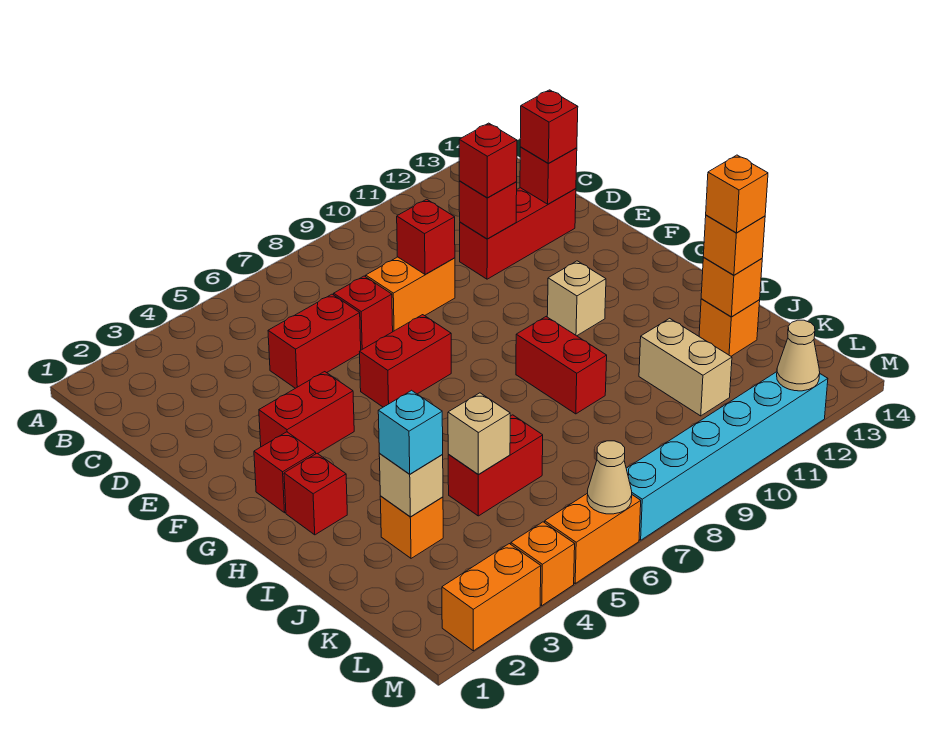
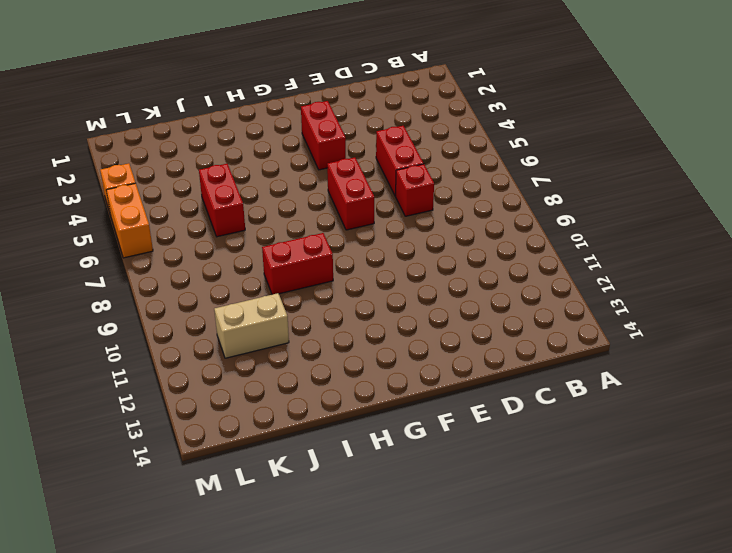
none -> orange 1x2 brick [366,257,455,331]
none -> red 1x3 brick [460,188,576,279]
none -> red 1x1 brick [254,432,316,513]
none -> tan 1x1 brick [547,261,606,336]

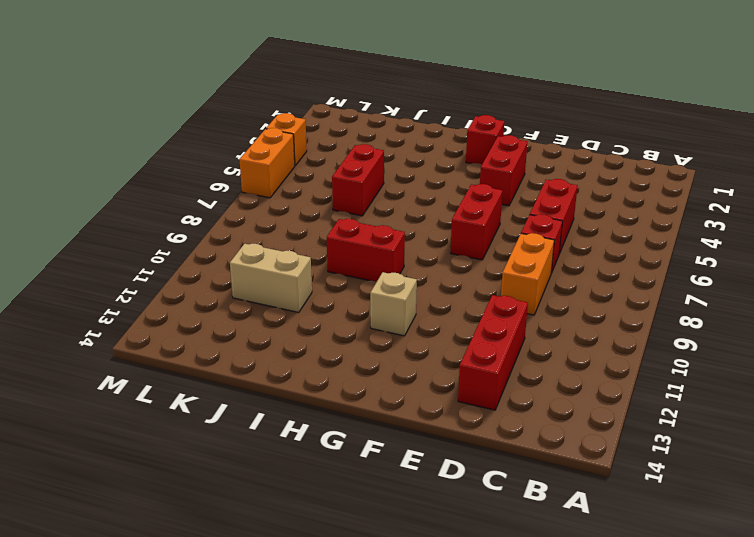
none -> red 1x1 brick [284,454,347,535]
none -> orange 1x1 brick [380,496,443,558]
none -> orange 1x1 brick [699,299,760,356]
none -> orange 1x2 brick [442,544,541,651]

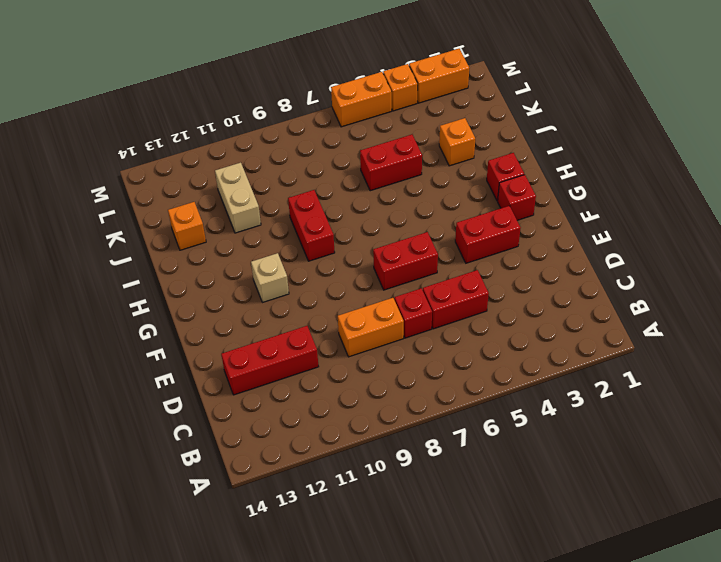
none -> cyan 1x6 brick [626,372,828,540]
none -> red 1x1 brick [397,199,455,274]
none -> red 1x1 brick [459,181,517,239]
none -> red 1x1 brick [520,147,577,204]

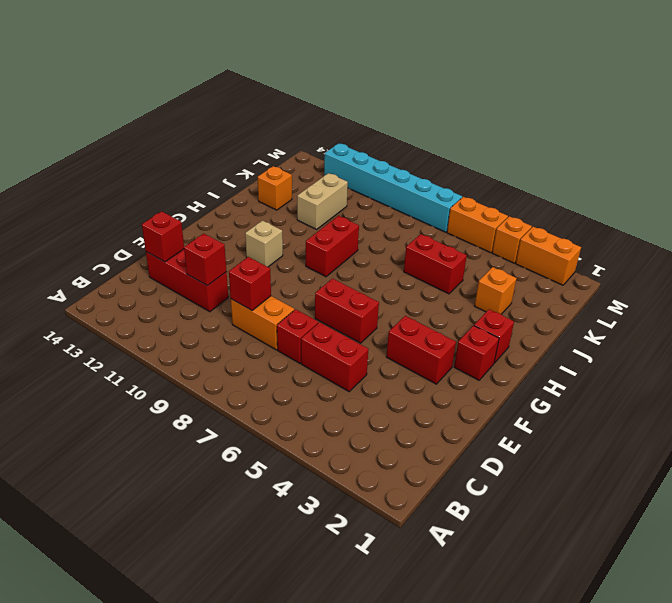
none -> tan 1x1 brick [379,454,443,517]
none -> tan 1x1 brick [448,393,510,474]
none -> orange 1x1 brick [701,258,762,317]
none -> tan 1x1 cone [587,441,632,514]

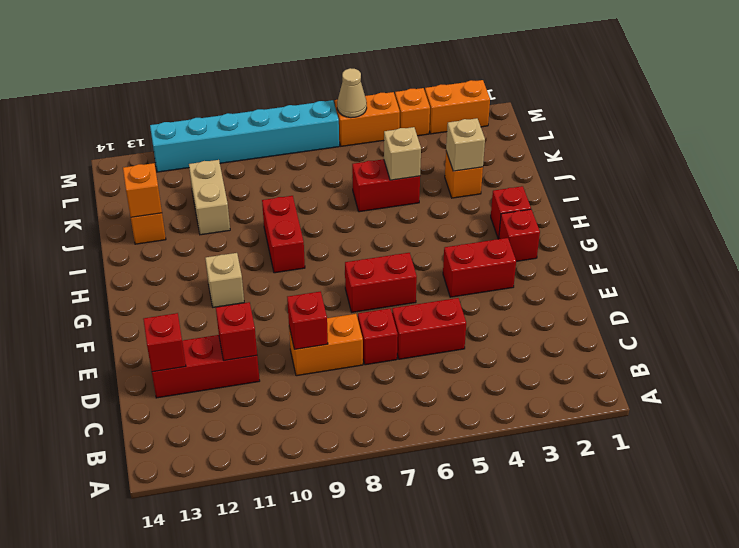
none -> tan 1x1 cone [777,320,820,391]
none -> red 1x1 brick [459,123,517,198]
none -> red 1x1 brick [520,90,578,164]
none -> cyan 1x1 brick [378,390,443,474]

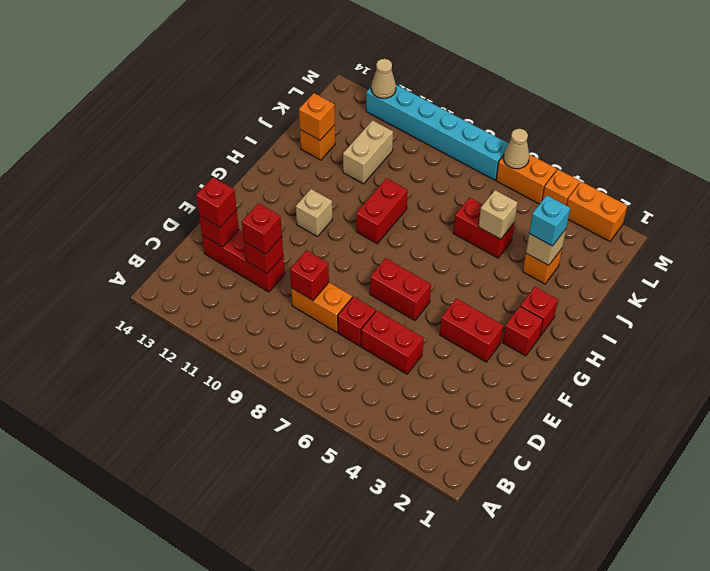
none -> orange 1x1 brick [703,215,765,275]
none -> orange 1x1 brick [706,155,768,233]

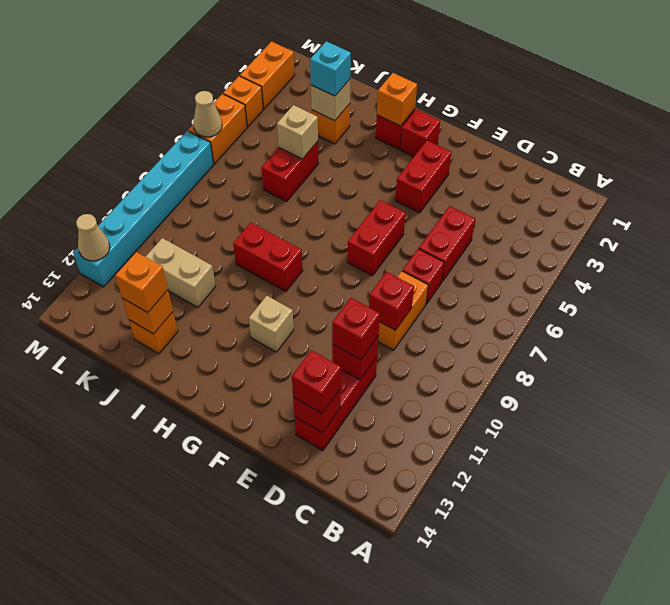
orange 1x1 brick [377,73,417,126] -> orange 1x1 brick moved to [706,155,768,233]

